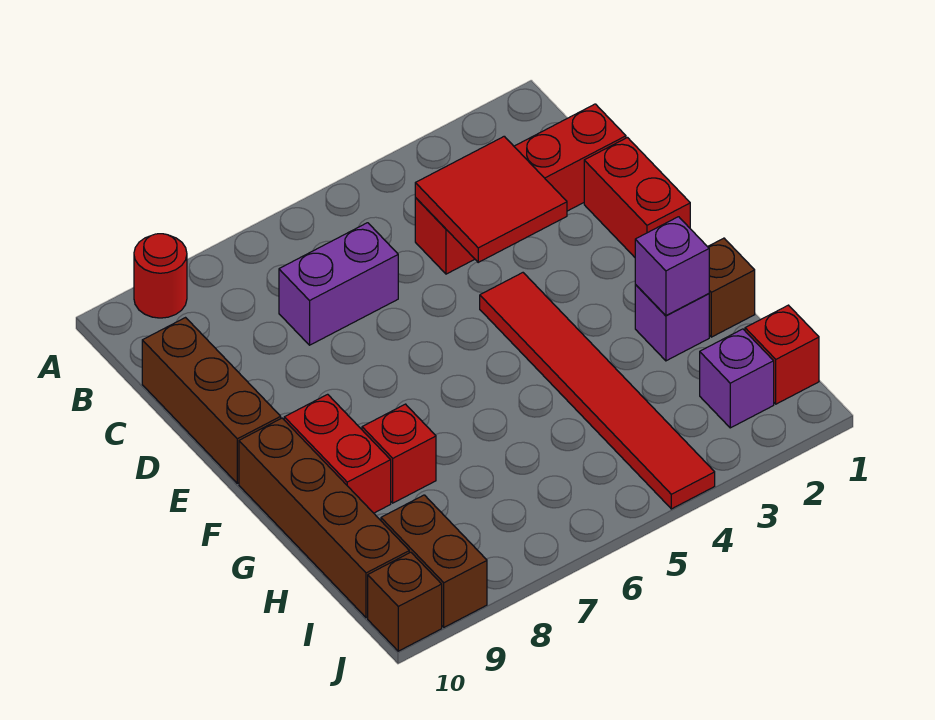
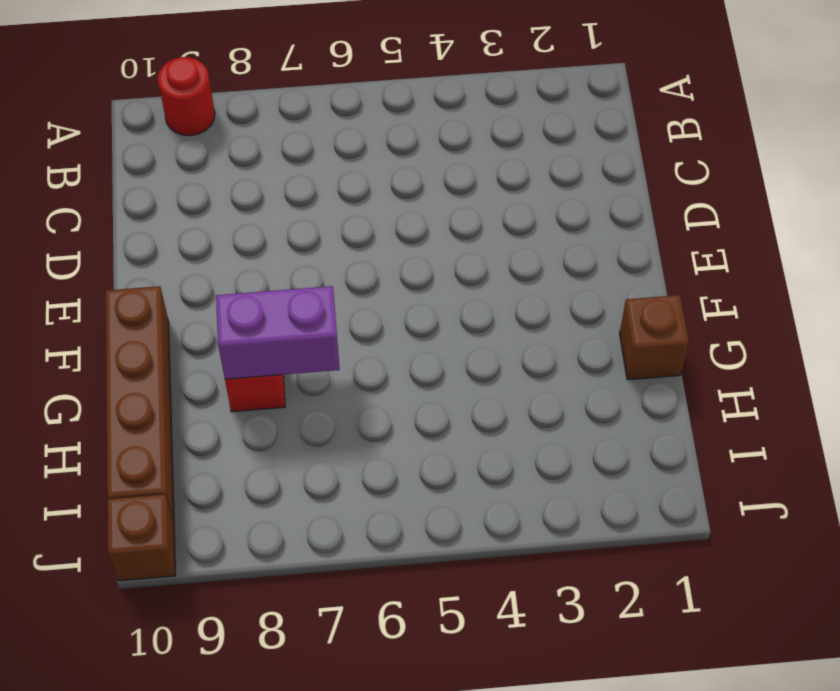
purple 1x2 brick [216,286,340,379] -> purple 1x2 brick moved to [279,223,398,345]
none -> red 1x4 brick [415,104,626,274]
none -> brown 1x3 brick [142,318,281,483]
none -> red 1x2 brick [584,138,690,257]

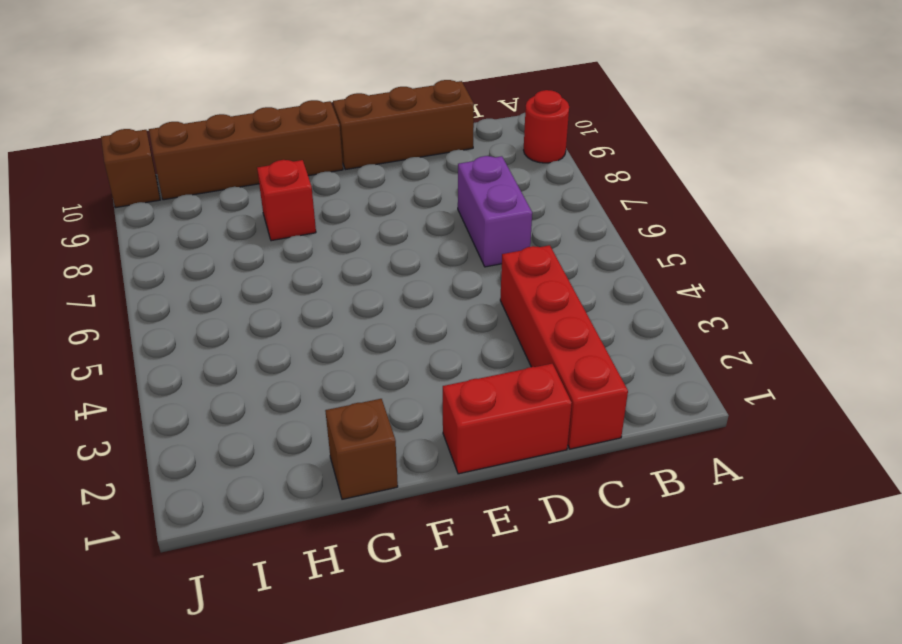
none -> red 1x6 tile [480,273,715,509]
none -> red 1x2 brick [284,394,391,513]
none -> purple 1x1 brick [635,285,709,361]

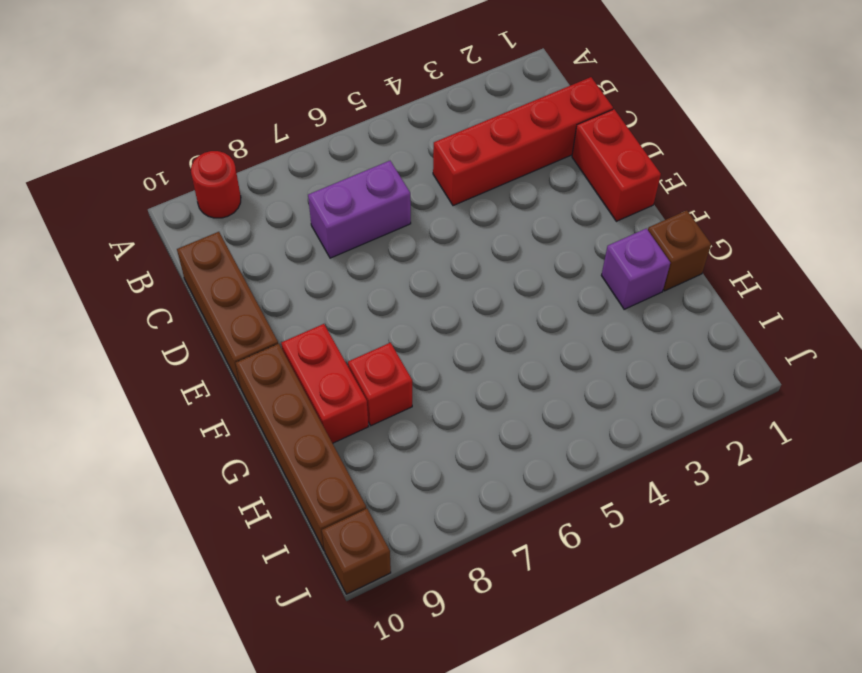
none -> red 1x6 tile [480,273,715,509]
none -> red 1x1 brick [745,305,819,404]
none -> purple 1x1 brick [700,329,774,428]

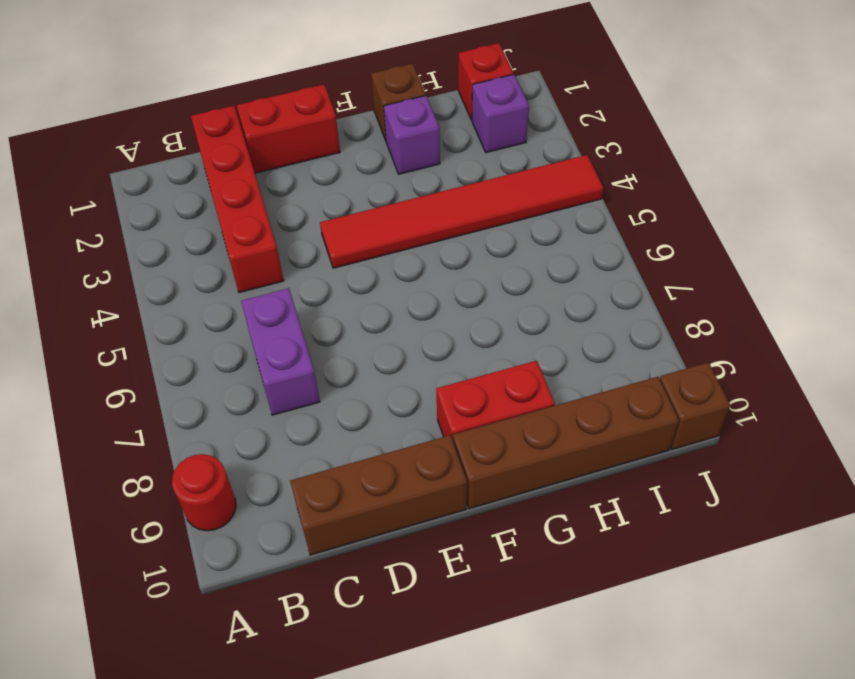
none -> red 1x1 brick [362,404,436,503]
none -> brown 1x2 brick [381,495,487,627]
none -> red 2x2 tile [415,136,567,262]

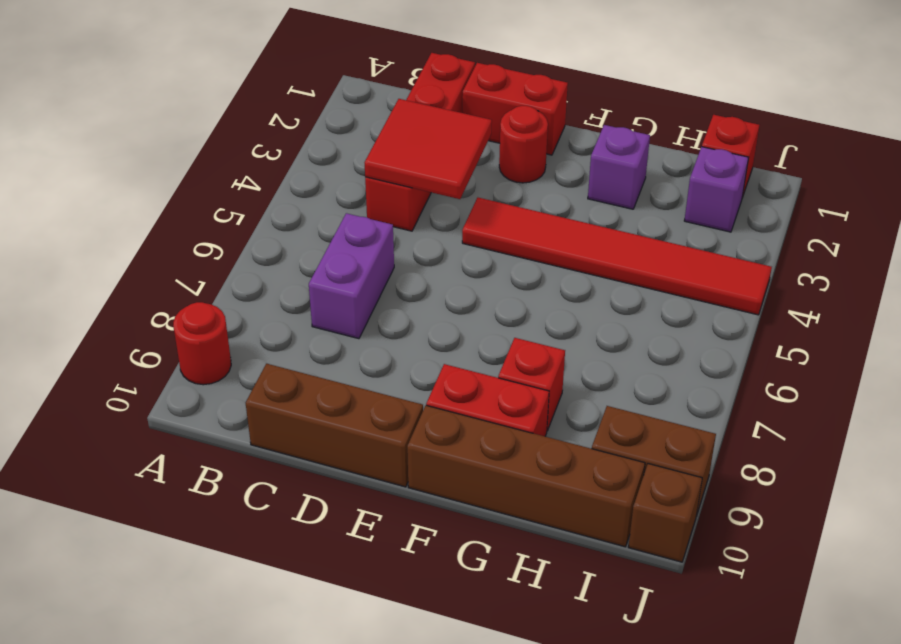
red 1x1 round brick [499,106,548,183] -> none
none -> brown 1x1 brick [708,238,755,337]
none -> purple 1x1 brick [635,217,709,315]

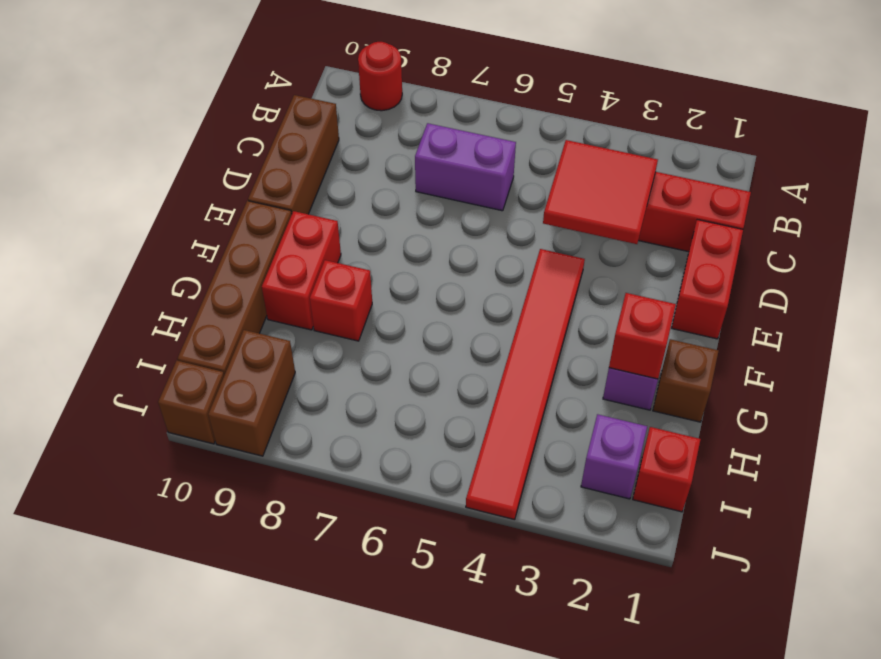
red 1x1 brick [609,293,676,379] -> purple 1x1 brick [635,217,709,315]

